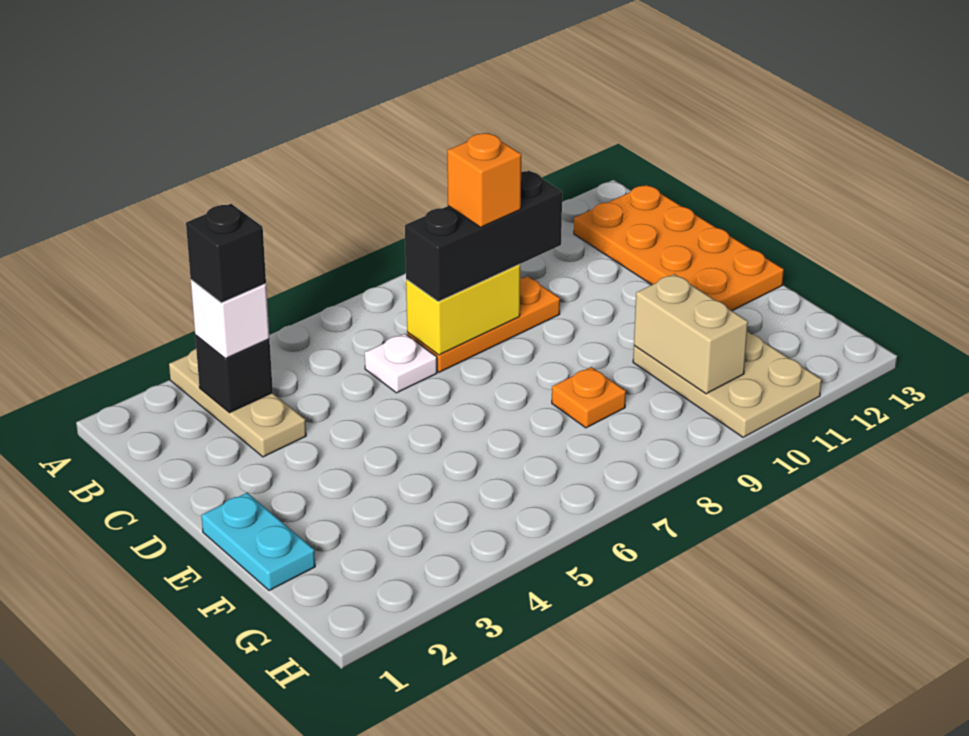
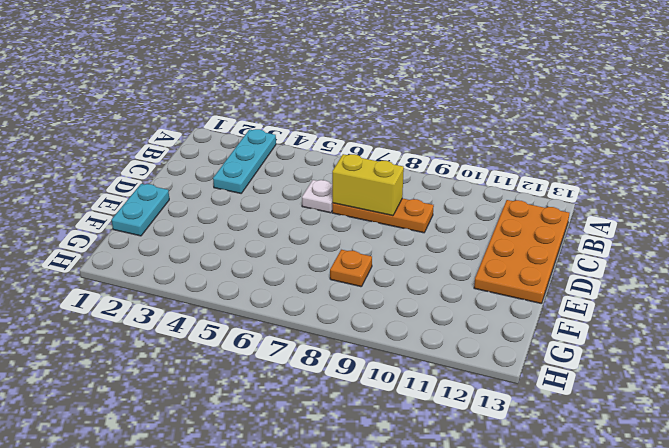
cyan 1x3 plate [213,129,276,193] -> tan 1x3 plate [169,349,306,457]
none -> tan 2x3 plate [633,332,822,437]
none -> black 1x1 brick [195,335,273,413]
none -> tan 1x2 brick [634,274,748,394]

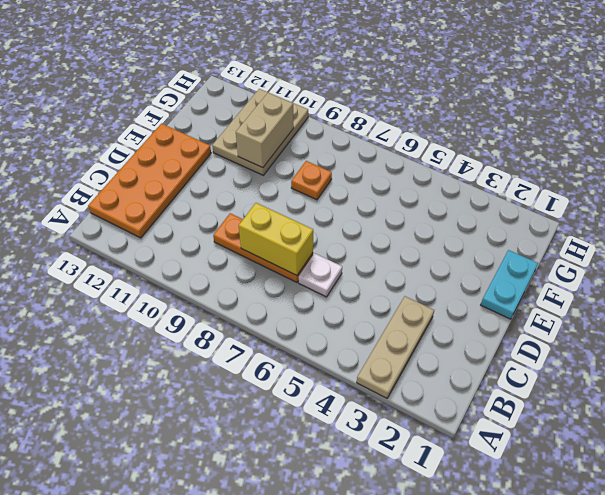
none -> black 1x1 brick [195,335,273,413]
none -> white 1x1 brick [191,280,269,359]
none -> black 1x3 brick [405,171,562,302]

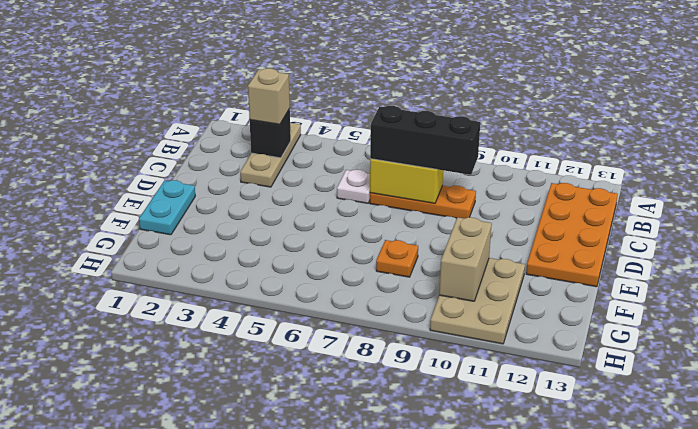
tan 1x1 brick [248,68,290,124] -> white 1x1 brick [191,280,269,359]
none -> black 1x1 brick [186,204,266,303]
none -> orange 1x1 brick [447,133,521,227]

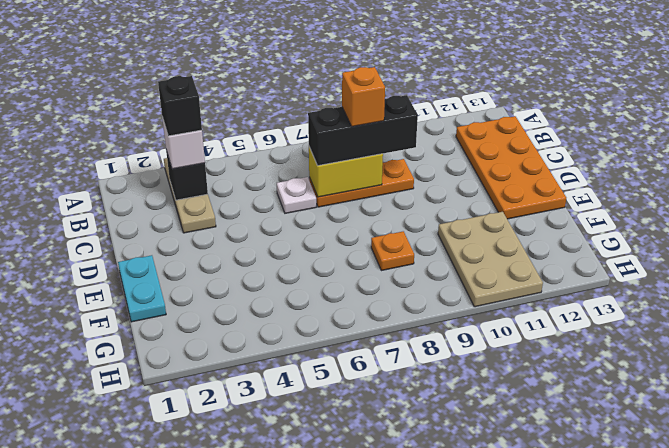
none -> tan 1x2 brick [634,274,748,394]

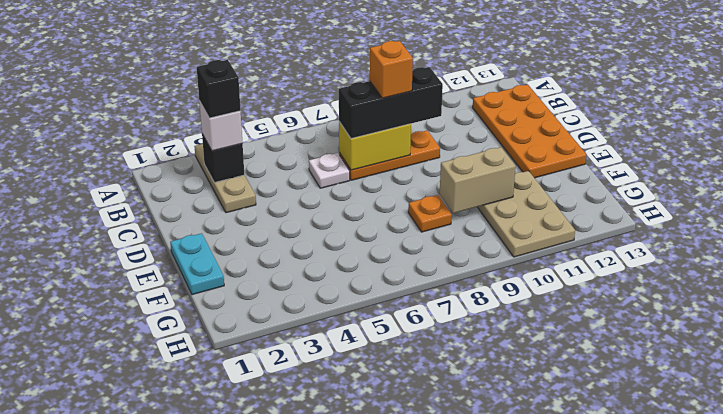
tan 1x2 brick [440,147,516,213] -> tan 1x2 brick turned to [634,274,748,394]

